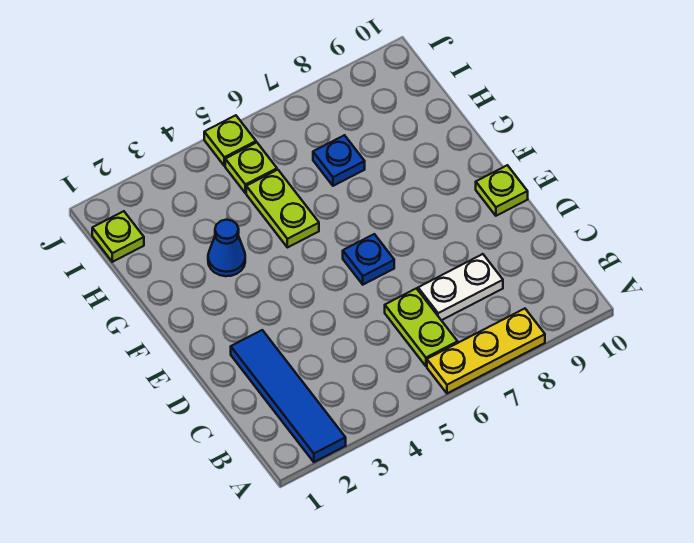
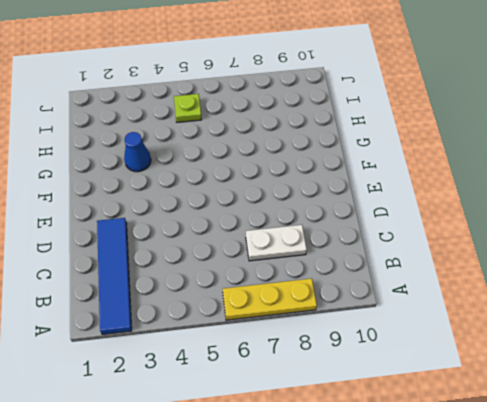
none -> lime 1x2 plate [385,288,458,366]
none -> blue 1x1 plate [343,234,394,285]
none -> lime 1x1 plate [476,165,528,216]

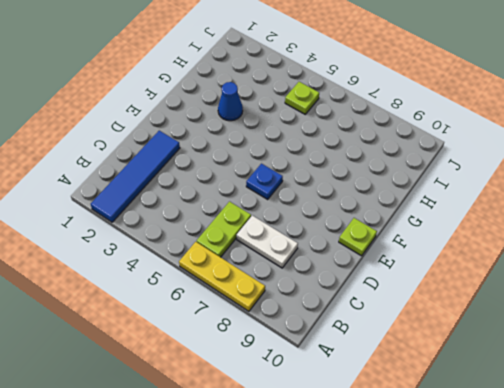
none -> lime 1x2 plate [246,170,319,248]
none -> blue 1x1 plate [313,135,365,186]
none -> lime 1x1 plate [92,211,144,262]

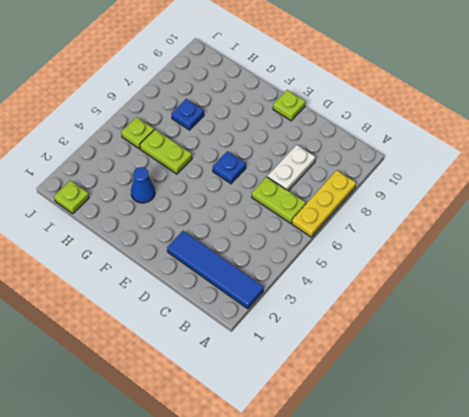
none -> lime 1x1 plate [204,115,256,166]

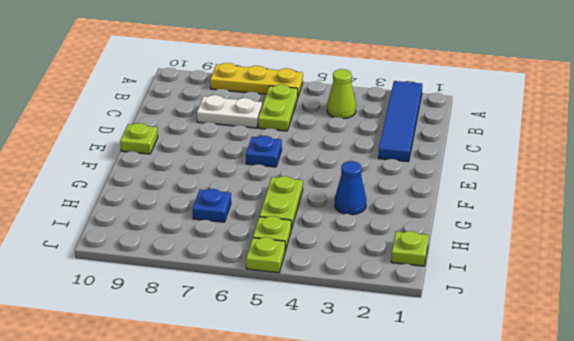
lime 1x1 cone [327,69,356,119] -> none

